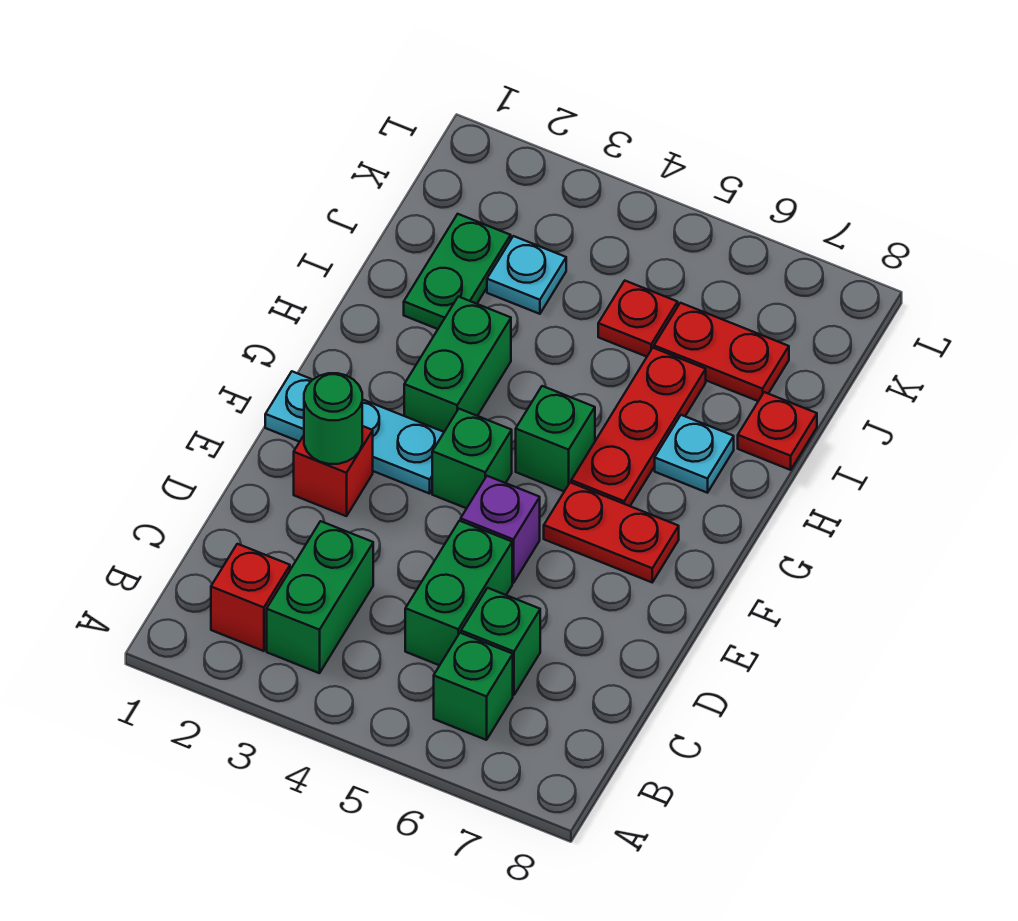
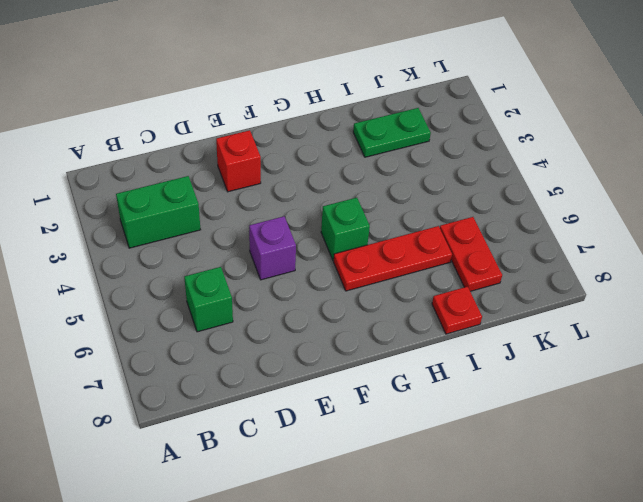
none -> red 1x1 brick [211,544,290,651]
none -> green 1x1 brick [434,633,513,740]
none -> green 1x2 brick [405,521,512,665]

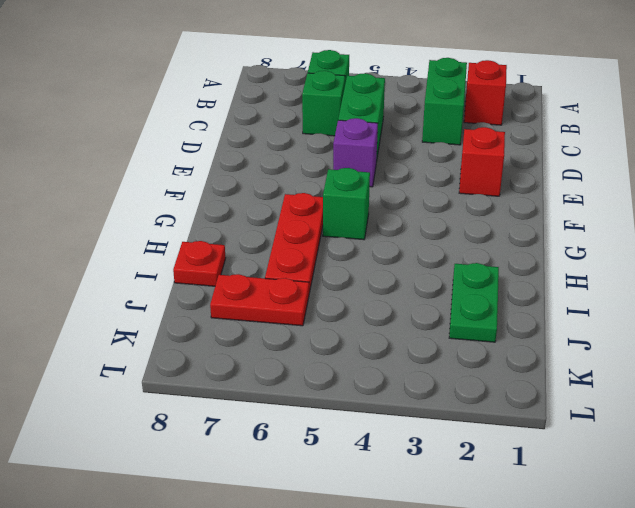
none -> cyan 1x3 plate [265,371,444,494]
none -> green 1x1 brick [432,409,512,508]
none -> red 1x2 plate [544,482,679,582]

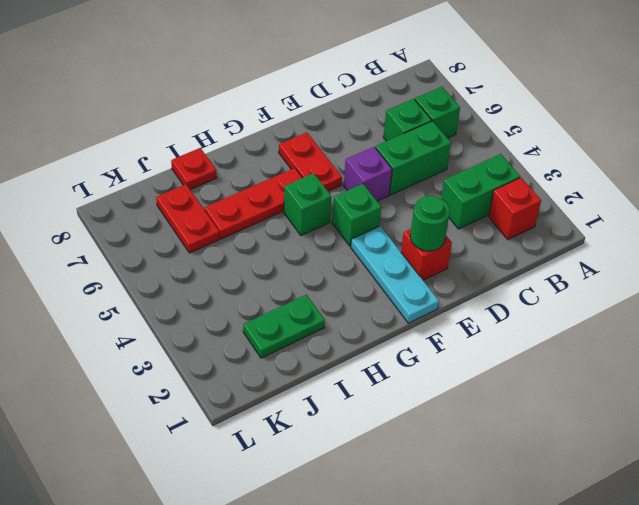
none -> green 1x2 brick [404,297,511,432]
none -> cyan 1x1 plate [655,415,734,493]
none -> cyan 1x1 plate [487,236,566,314]

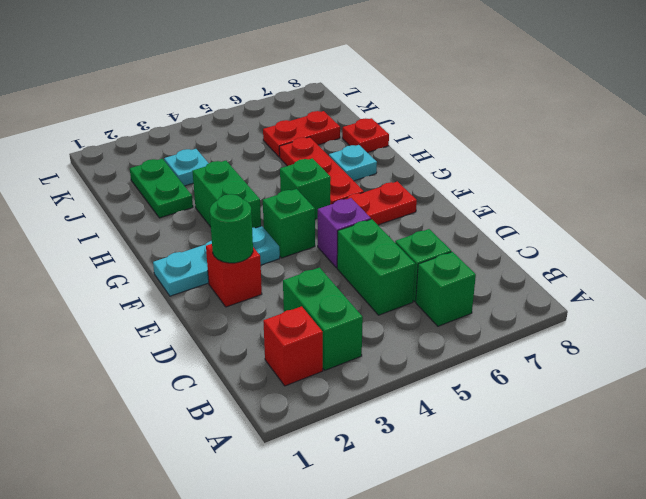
none -> red 1x1 plate [598,281,678,357]

